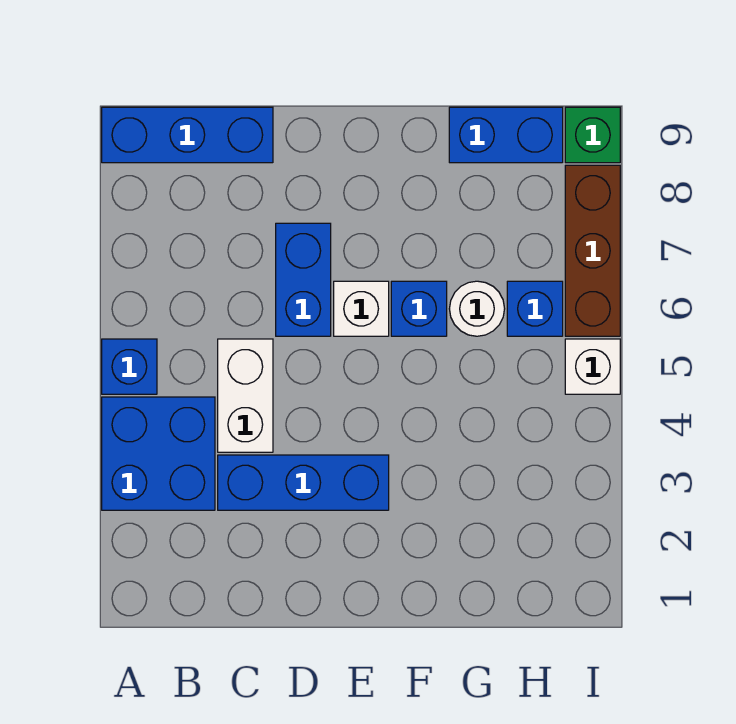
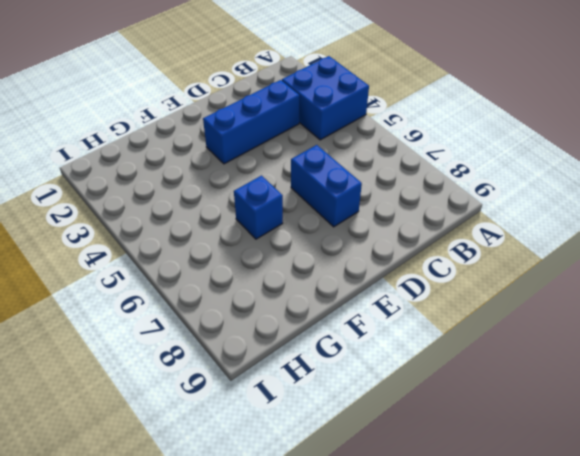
none -> blue 1x1 brick [102,339,157,394]
none -> blue 1x3 brick [102,107,273,163]
none -> white 1x2 brick [218,339,273,452]

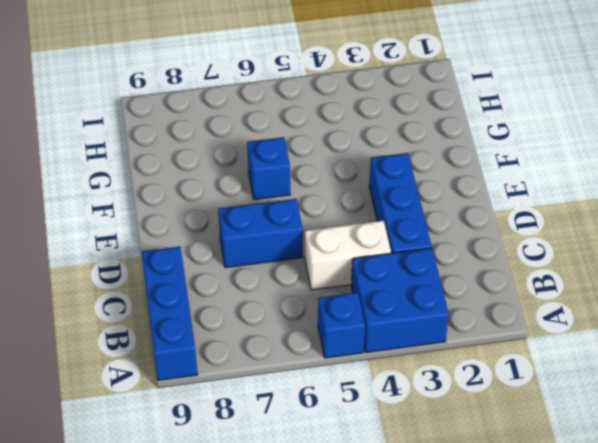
none -> white 1x1 brick [334,281,389,336]
none -> white 1x1 round brick [449,281,505,336]
none -> blue 1x2 brick [449,107,563,163]

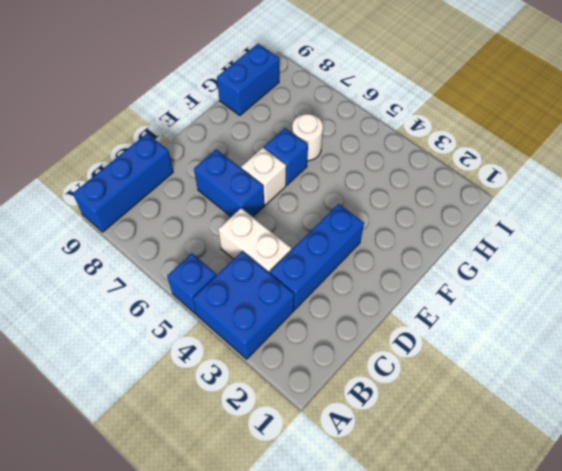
none -> blue 1x1 brick [507,281,563,336]
none -> white 1x1 brick [565,339,620,394]
none -> brown 1x3 brick [565,165,620,336]

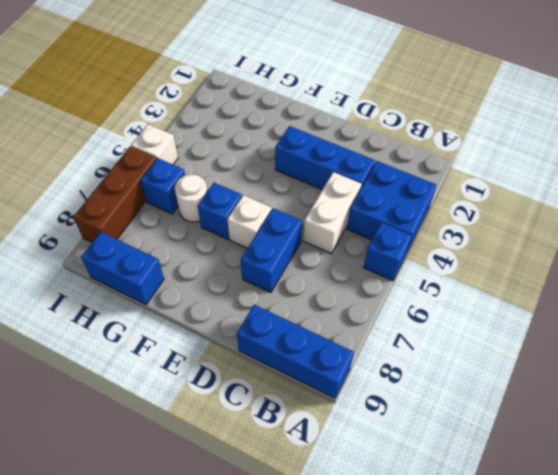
none -> green 1x1 brick [565,107,620,163]

